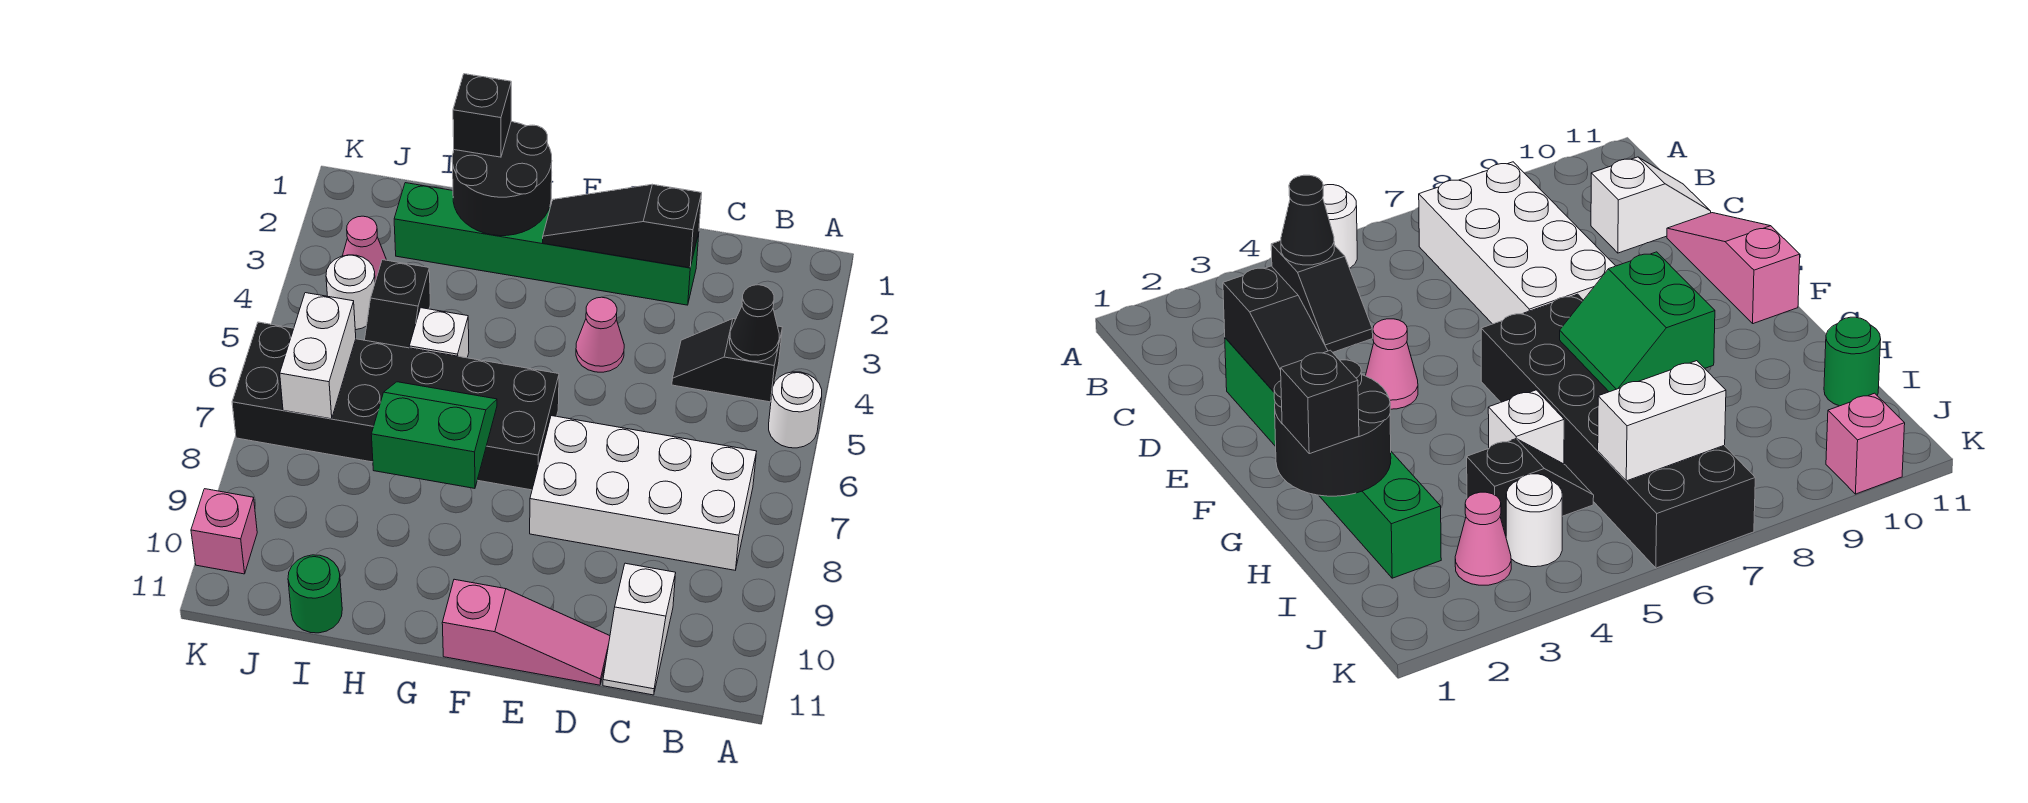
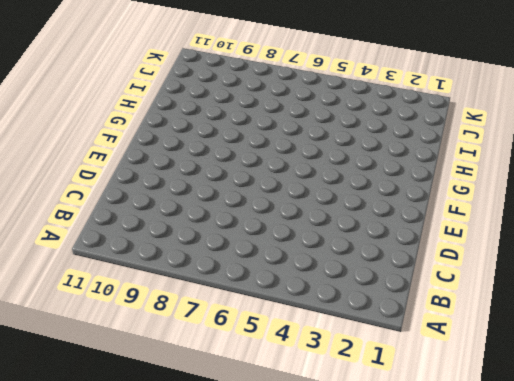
none -> white 1x1 round brick [769,372,822,448]
none -> black 1x2 slope [672,319,782,402]
none -> white 2x4 brick [530,416,757,570]

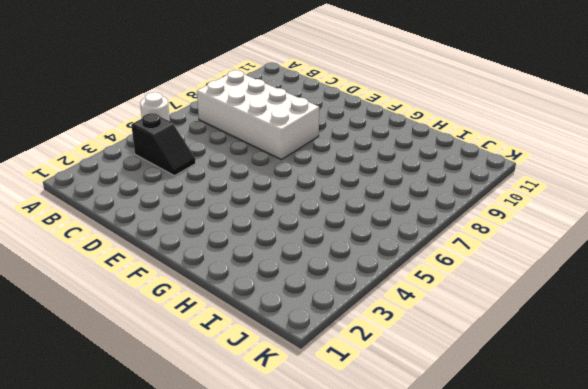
none -> white 1x2 slope [603,563,676,695]
none -> green 1x6 brick [394,183,699,305]
none -> pink 1x3 slope [442,579,610,685]

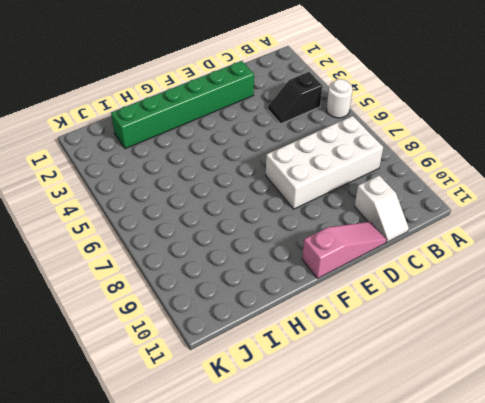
none -> pink 1x1 cone [576,297,624,372]
none -> black 2x6 brick [232,322,559,490]
none -> white 1x1 brick [409,308,469,358]

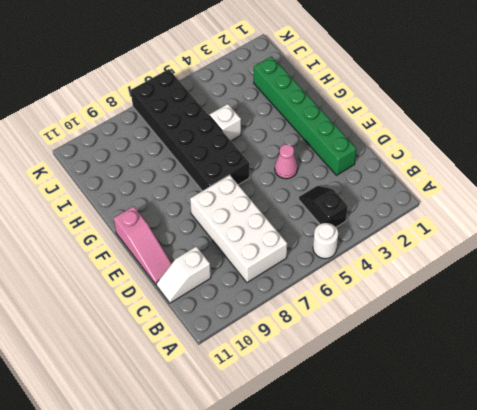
none -> black 1x2 slope [365,260,430,348]
none -> green 1x1 round brick [288,555,342,633]
none -> pink 1x1 cone [343,216,386,282]

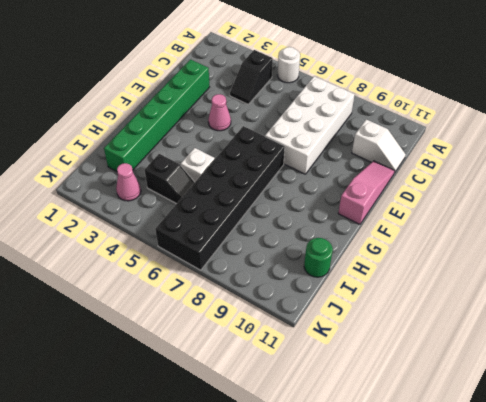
none -> white 1x1 round brick [326,255,375,330]
none -> pink 1x1 brick [191,489,257,574]
none -> black 1x1 cone [730,285,779,361]

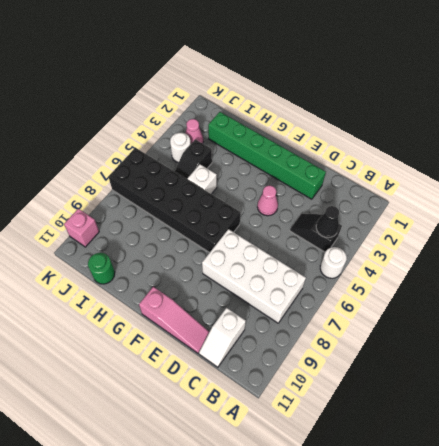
none -> black 1x3 slope [543,184,702,268]
none -> black 2x2 round brick [452,122,552,236]
none -> green 2x2 slope [371,382,497,488]

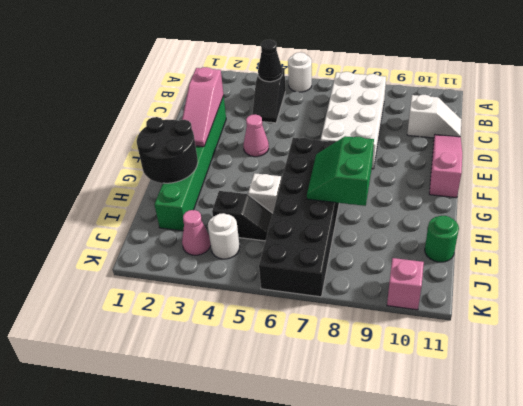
pink 1x3 slope [182,67,224,147] -> black 1x3 slope [543,184,702,268]
none -> white 1x2 brick [280,293,356,419]
none -> black 1x1 brick [453,74,511,157]

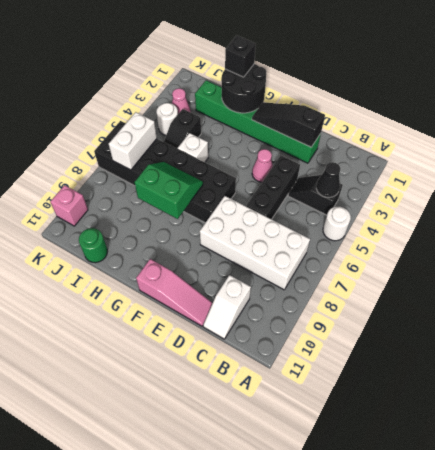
black 1x3 brick [246,155,300,219] -> none

